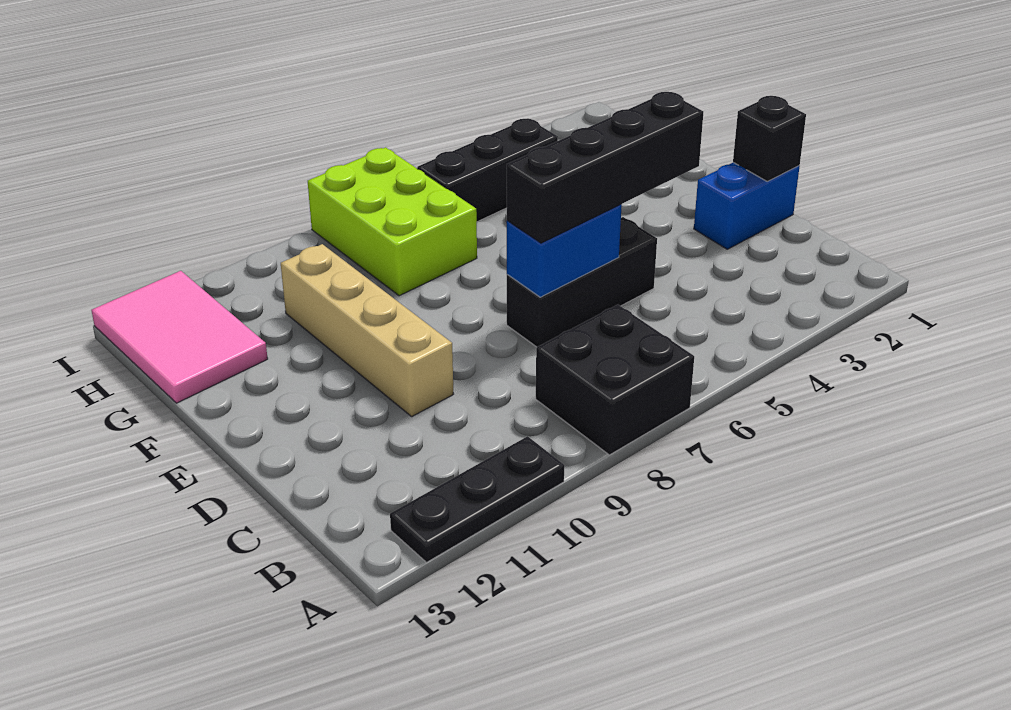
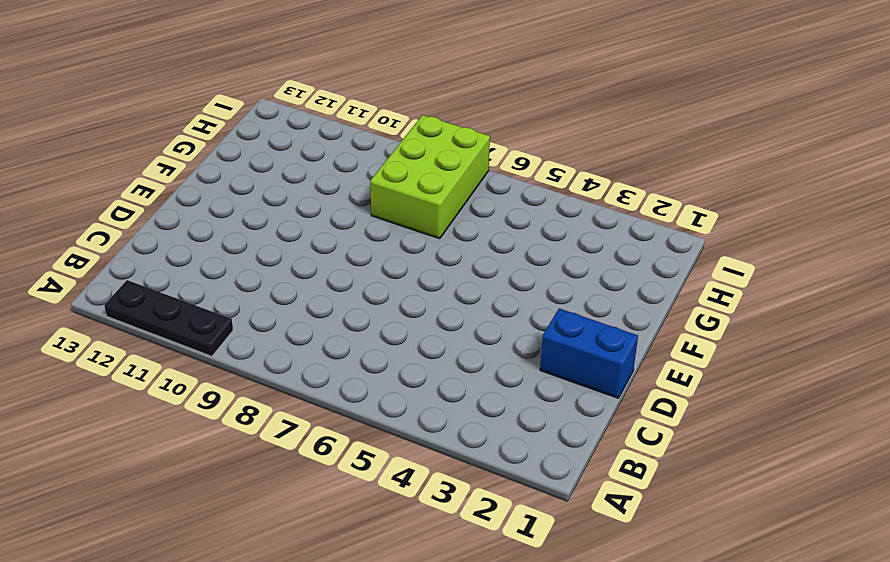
none -> black 2x2 brick [536,305,694,455]
none -> black 1x3 brick [507,217,657,347]

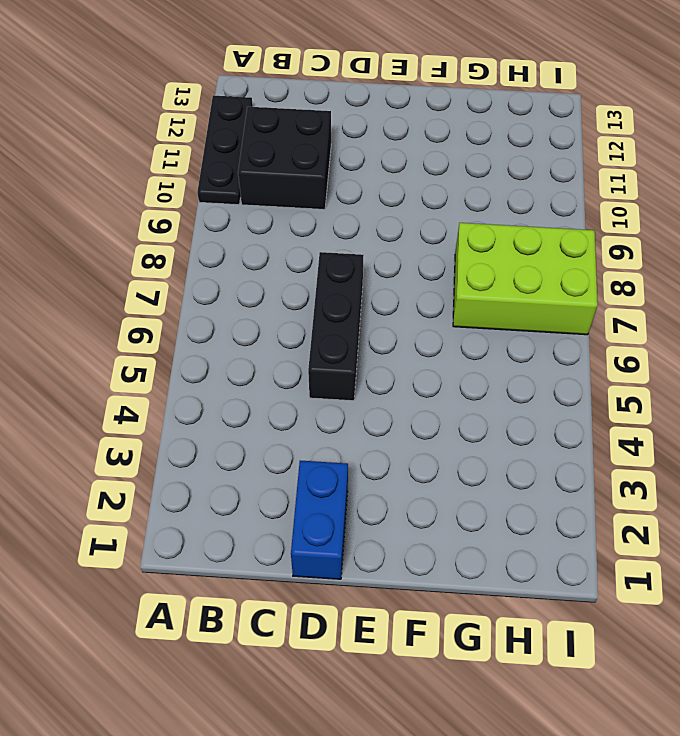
black 2x2 brick [238,107,331,210] -> black 2x2 brick moved to [536,305,694,455]
none -> tan 1x4 brick [281,244,453,416]
none -> pink 2x3 tile [91,271,268,403]

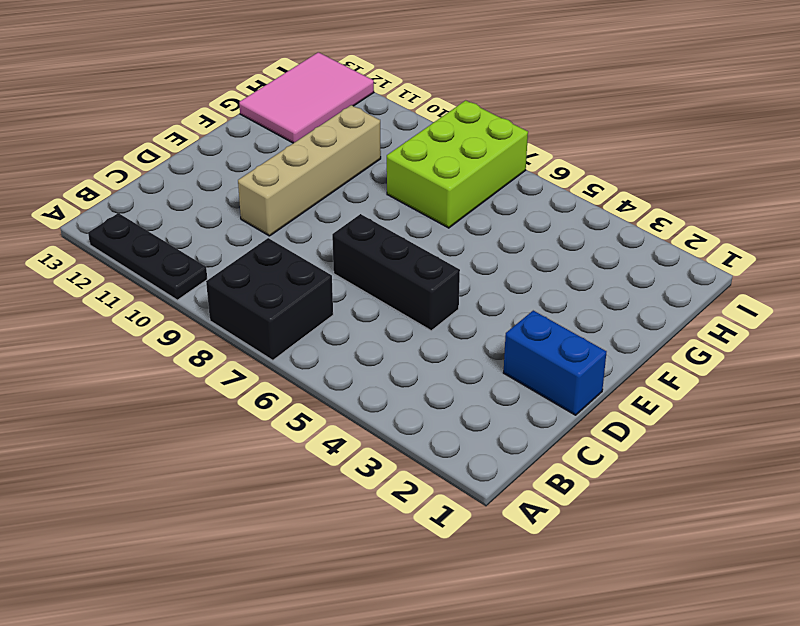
none -> black 1x3 brick [417,119,558,222]
none -> black 1x1 brick [733,96,806,181]

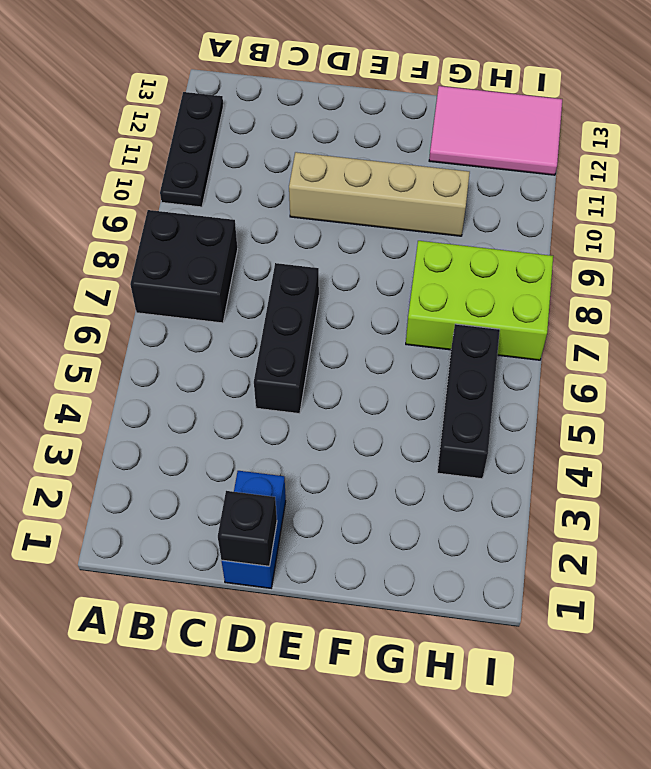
none -> blue 1x2 brick [507,204,622,297]
none -> black 1x4 brick [507,92,703,243]

